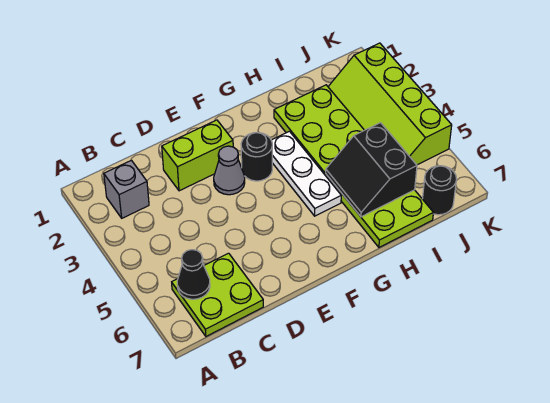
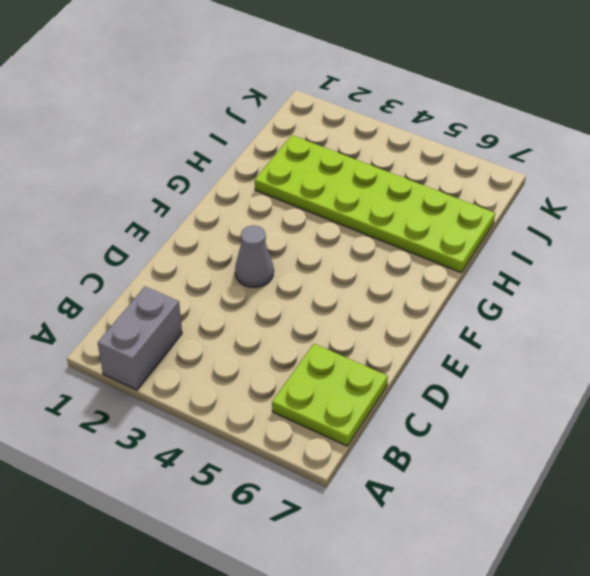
grey 1x2 brick [98,287,182,390] -> grey 1x1 brick [104,160,149,218]
none -> lime 1x2 brick [162,120,233,191]
none -> black 1x1 round brick [241,133,272,181]

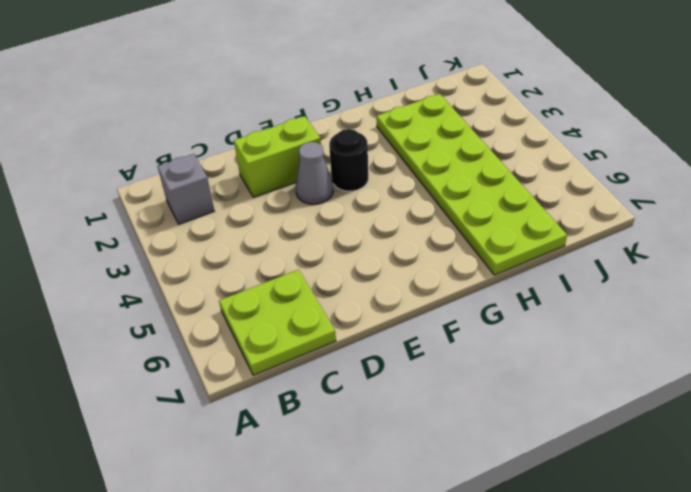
none -> white 1x3 plate [271,131,341,216]
none -> lime 2x4 slope [328,43,452,165]

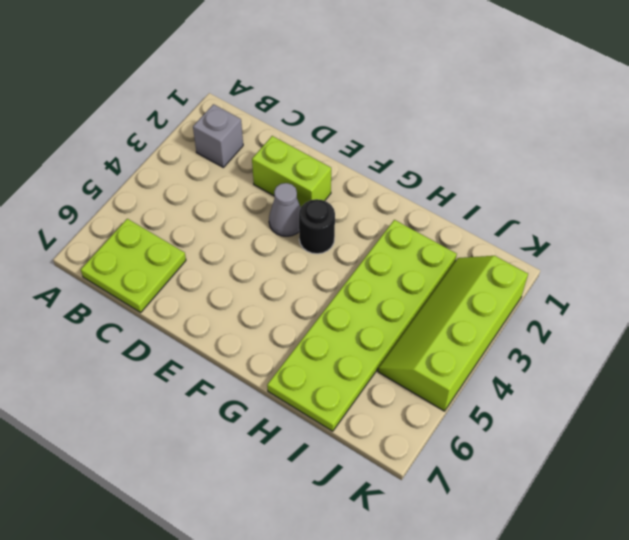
none -> white 1x3 plate [271,131,341,216]
none -> black 1x1 round brick [423,166,457,215]

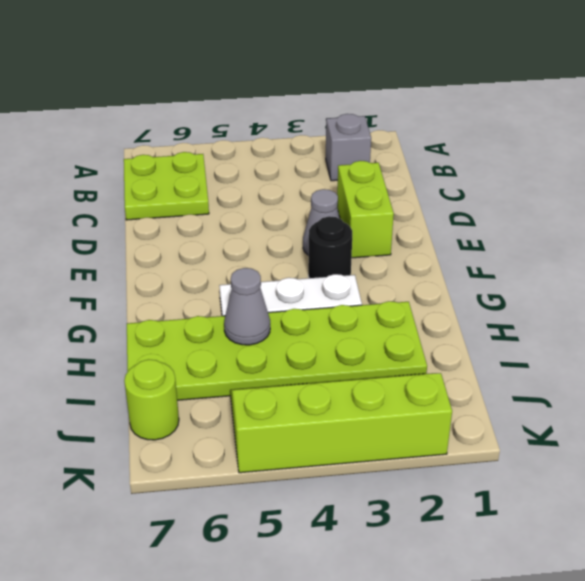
grey 1x1 cone [224,268,270,345] -> black 2x2 slope [326,123,417,217]
lime 1x1 round brick [124,359,179,440] -> black 1x1 round brick [423,166,457,215]
none -> black 1x1 cone [177,250,210,299]

